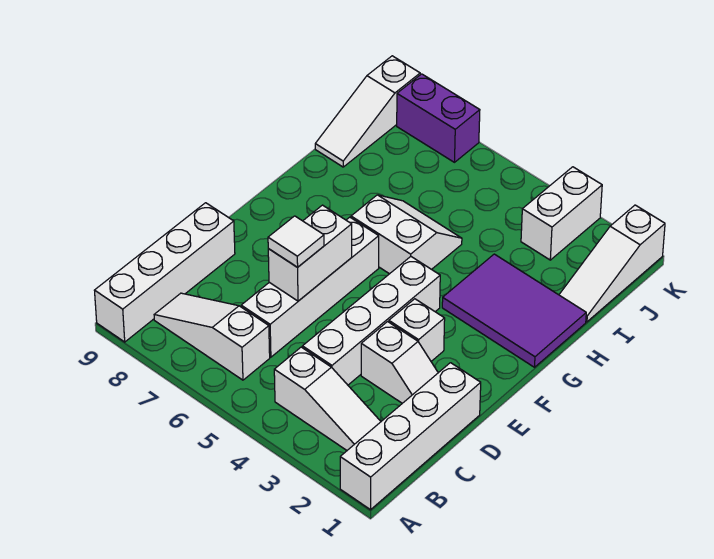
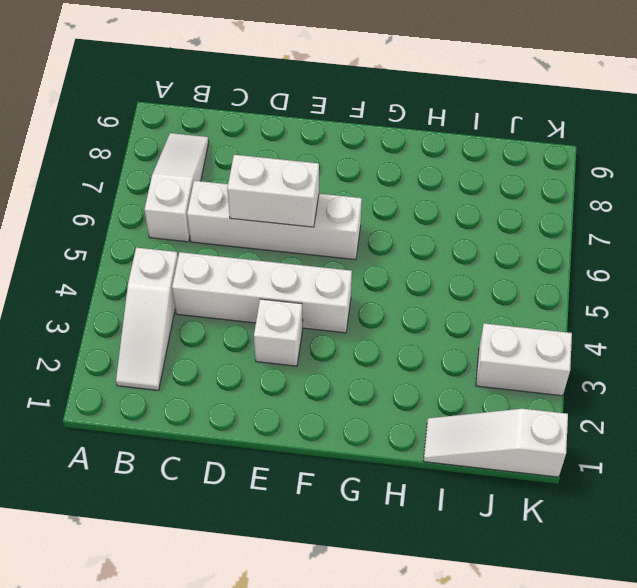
none -> white 1x4 brick [340,363,481,510]
none -> white 1x4 brick [94,203,235,342]
none -> white 1x2 slope [361,322,438,403]

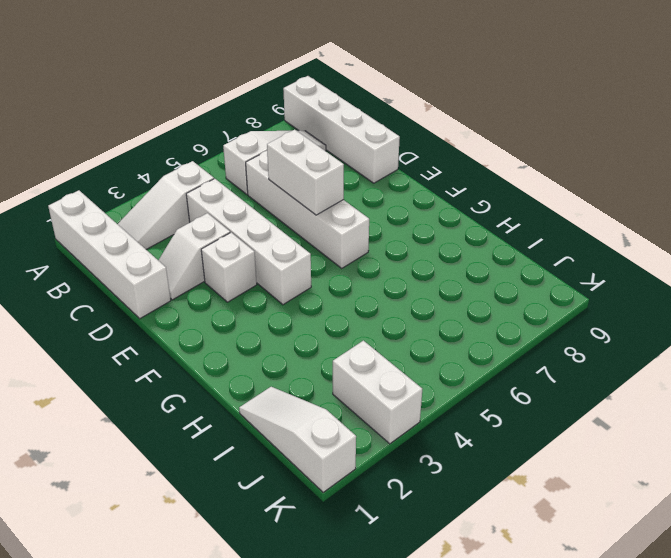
none -> purple 2x3 tile [442,254,586,367]
none -> white 2x2 slope [351,195,462,274]
none -> white 1x3 slope [315,56,420,167]

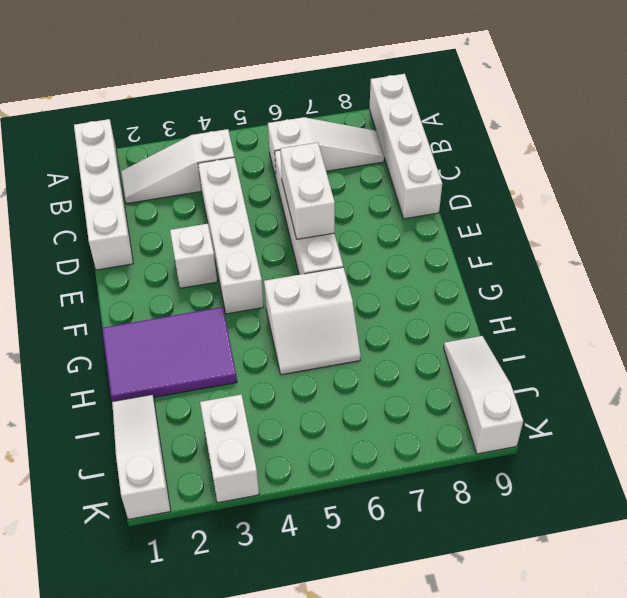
none -> white 1x2 slope [361,322,438,403]
none -> purple 1x2 brick [397,74,480,162]
none -> white 1x1 tile [268,216,324,267]

